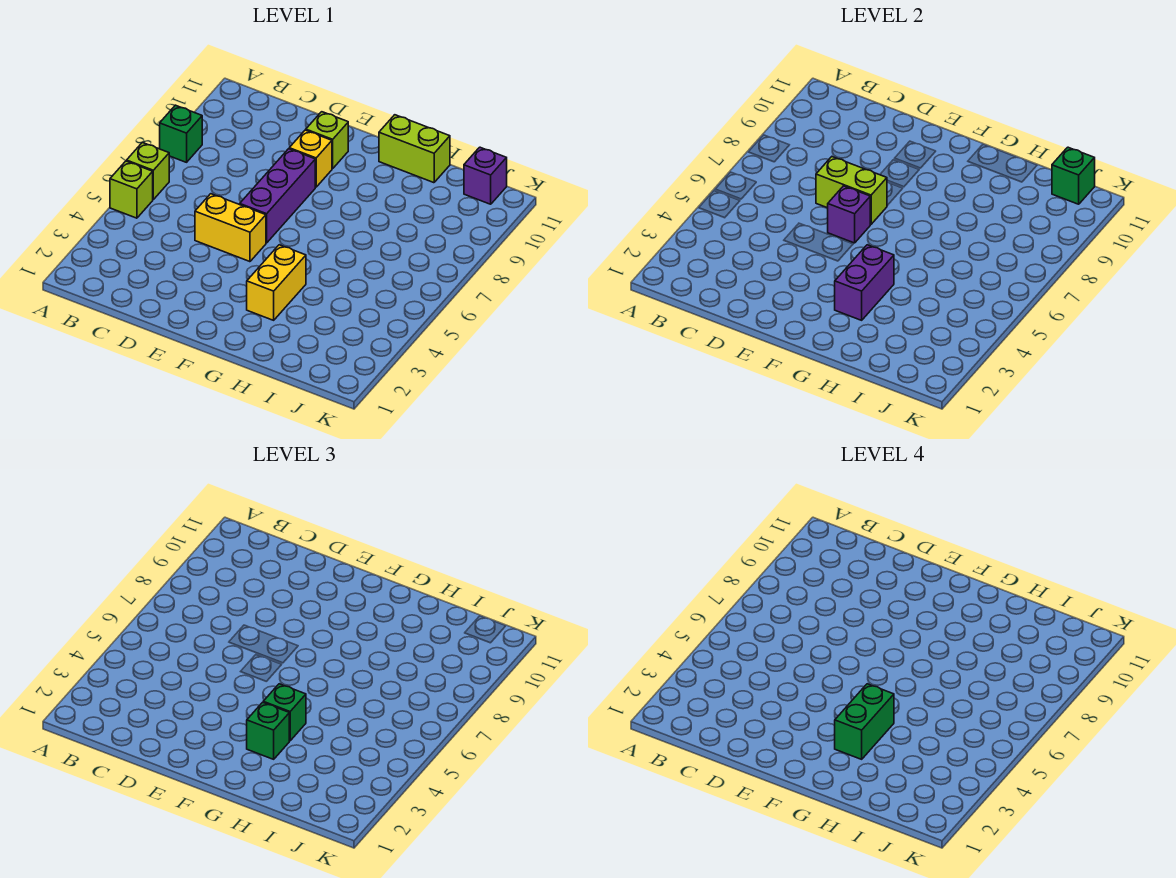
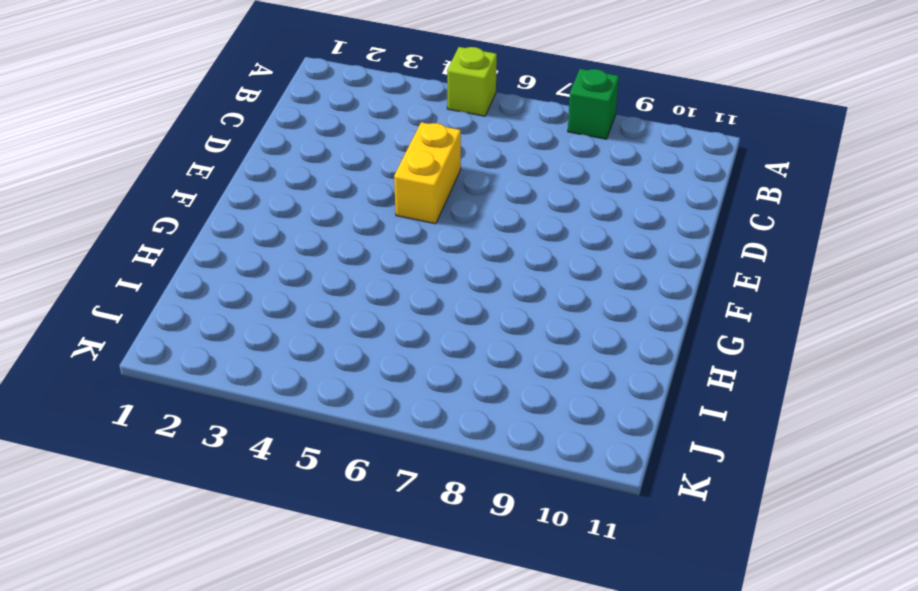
none -> lime 1x1 brick [127,143,169,199]
none -> purple 1x3 brick [240,149,315,243]
none -> yellow 1x1 brick [289,130,332,187]

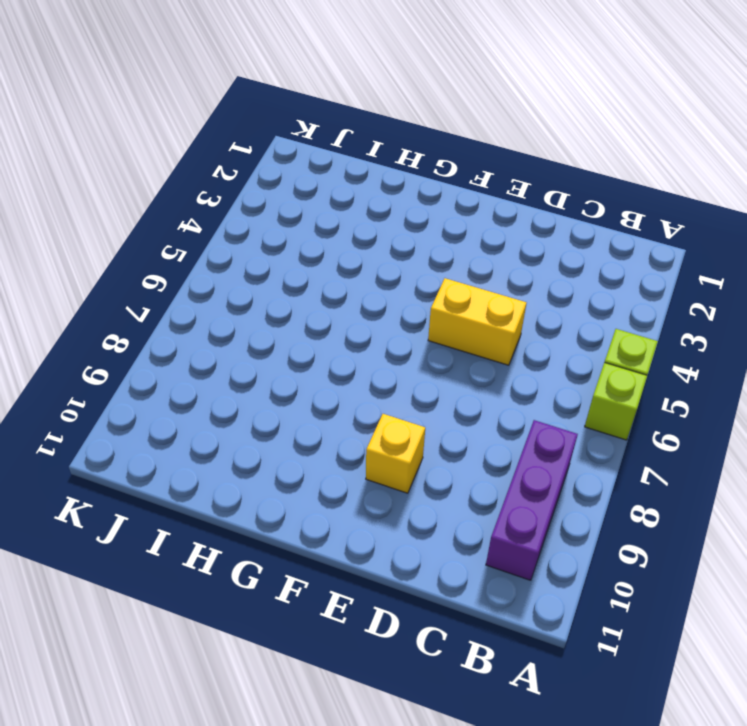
purple 1x3 brick [486,420,578,580] -> purple 1x3 brick moved to [240,149,315,243]
none -> green 1x1 brick [160,105,202,162]
none -> lime 1x1 brick [306,112,348,169]
none -> yellow 1x2 brick [247,245,306,320]

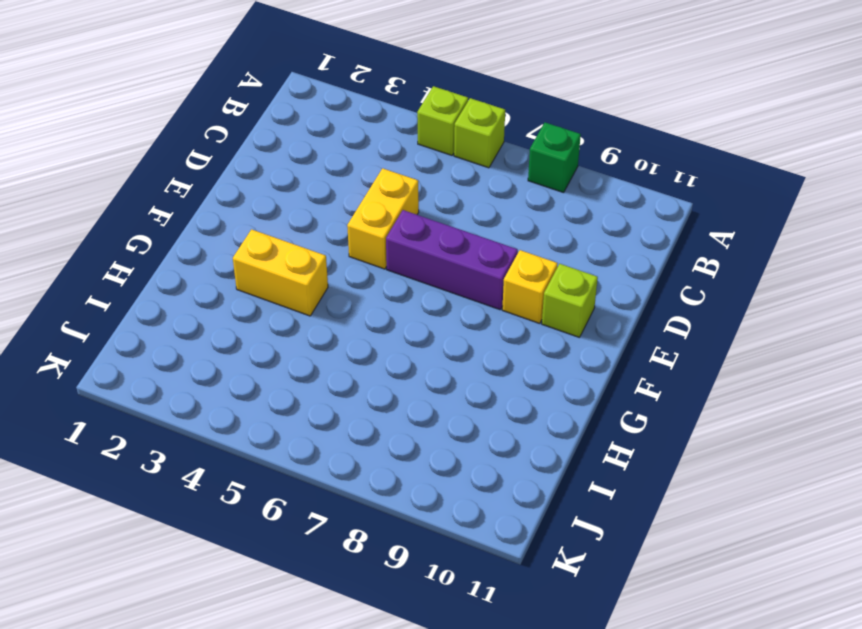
none -> lime 1x2 brick [379,115,450,183]
none -> purple 1x1 brick [464,147,507,204]
none -> lime 1x2 brick [816,157,887,224]

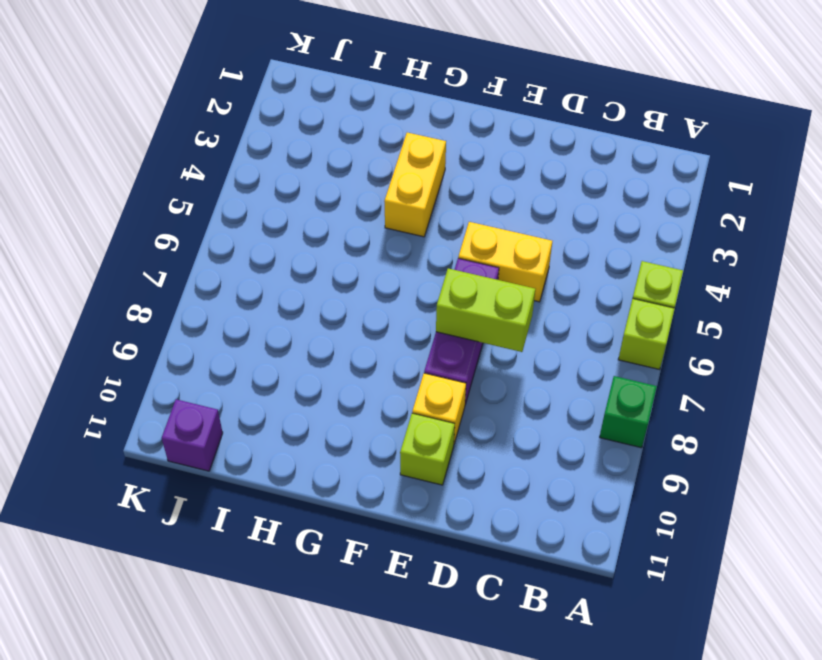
none -> lime 1x2 brick [379,115,450,183]
none -> purple 1x1 brick [828,186,870,243]
none -> purple 1x2 brick [835,245,894,320]

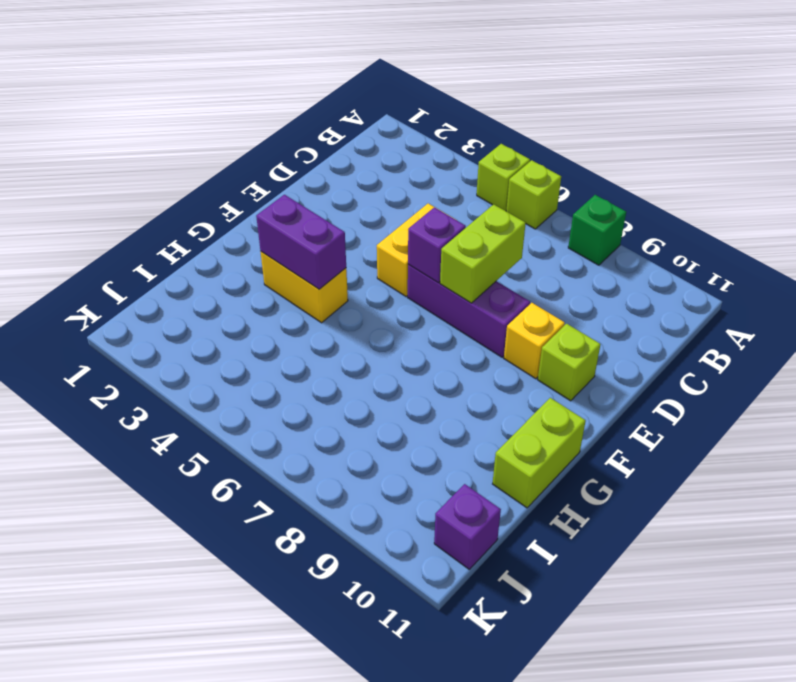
none -> green 1x1 brick [1052,147,1095,204]
none -> green 1x1 brick [247,702,289,759]
none -> green 1x1 brick [263,684,306,741]

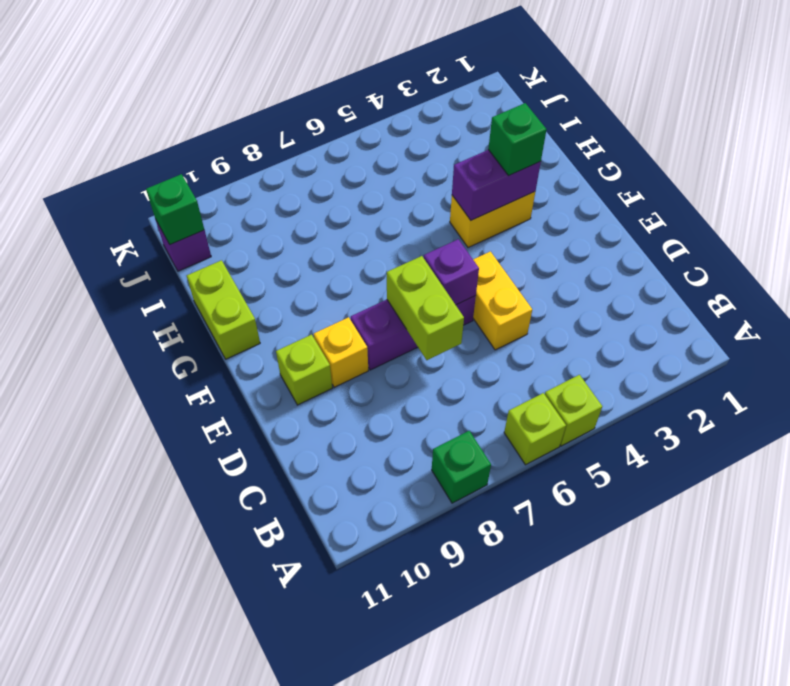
none -> green 1x1 brick [263,684,306,741]
none -> green 1x2 brick [835,684,894,759]

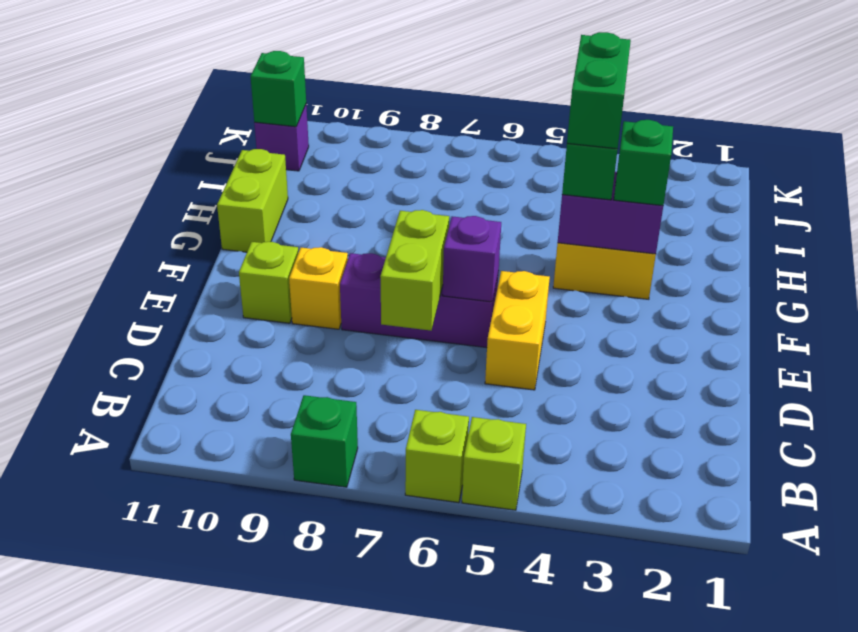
green 1x2 brick [567,32,631,149] -> green 1x2 brick turned to [835,684,894,759]

